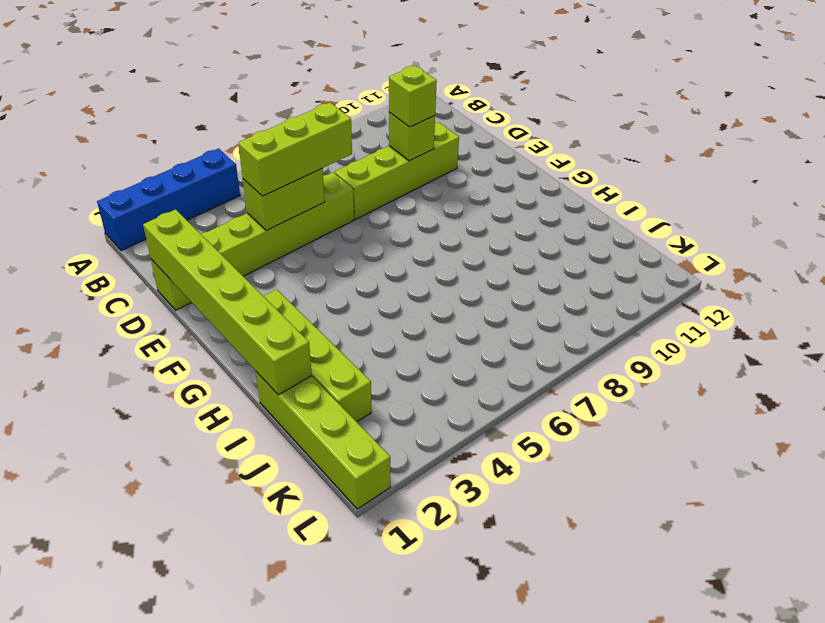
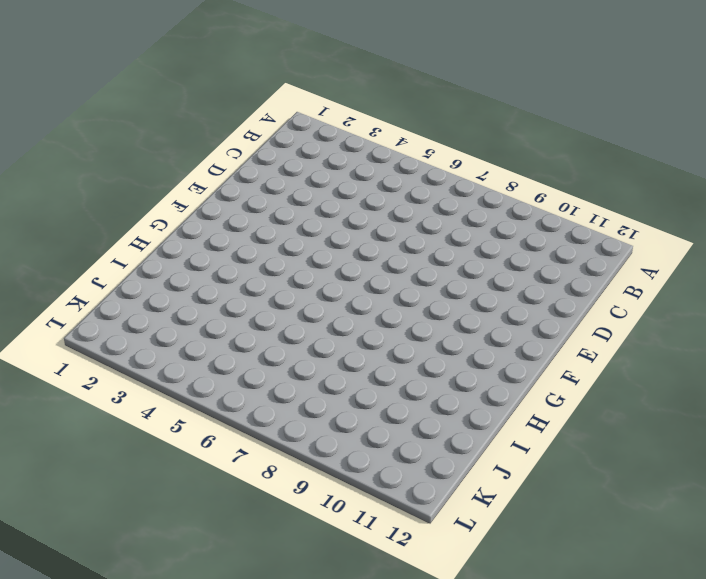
none -> blue 1x4 brick [97,148,240,251]
none -> lime 1x6 brick [151,172,354,310]

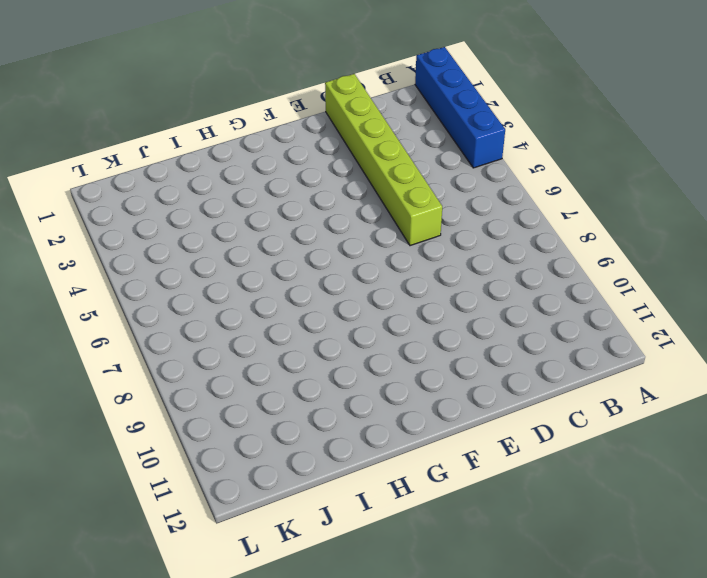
none -> lime 1x4 brick [335,122,459,219]
none -> lime 1x4 brick [264,289,371,422]

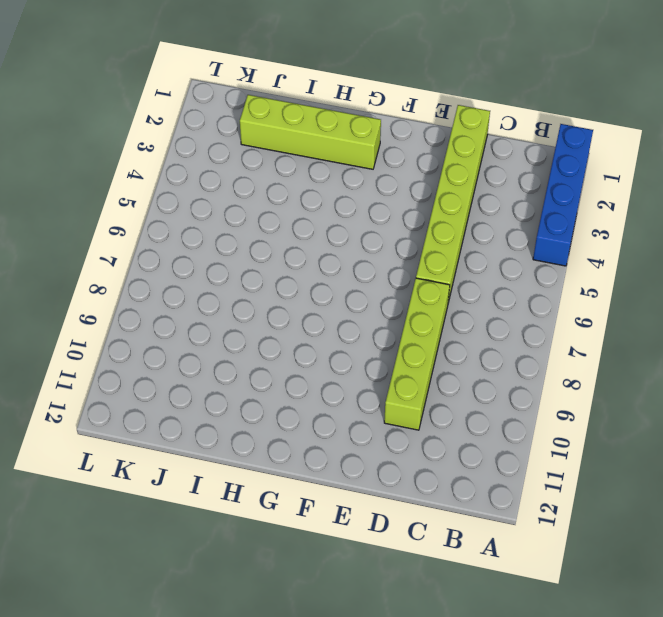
none -> lime 1x4 brick [256,372,390,509]
none -> lime 1x6 brick [143,209,312,395]

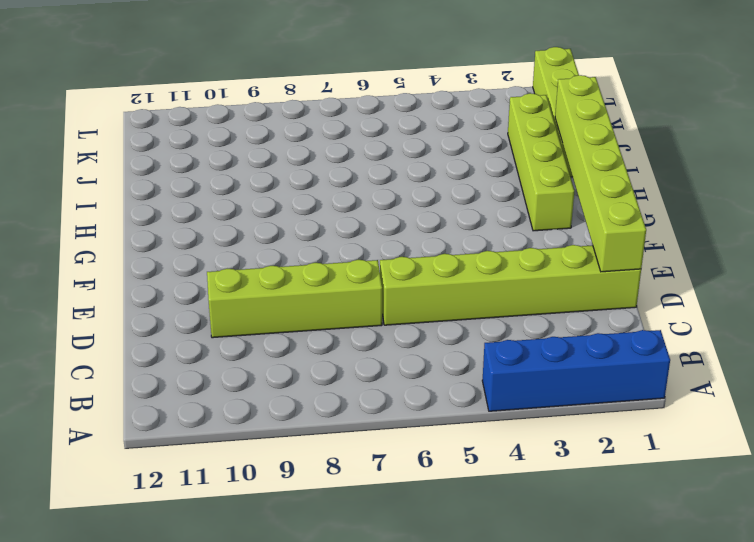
none -> lime 1x2 brick [243,168,325,231]
none -> lime 1x1 brick [389,112,435,161]

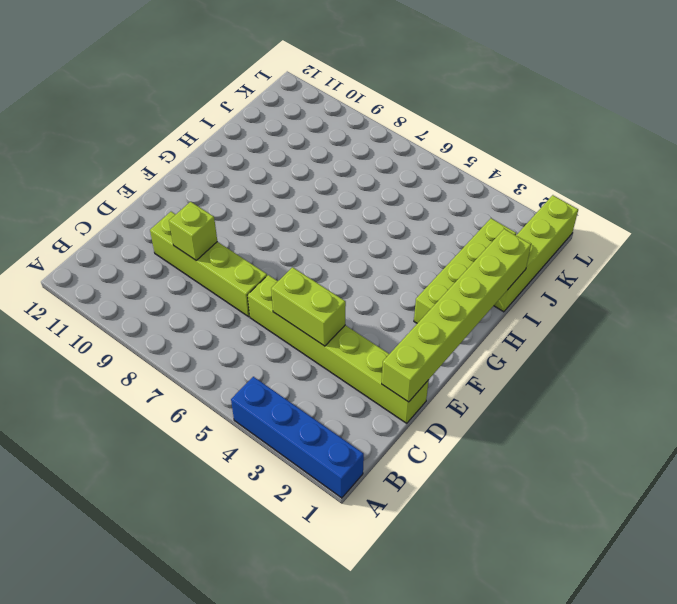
none -> lime 1x3 brick [238,103,352,196]
none -> lime 1x1 brick [389,65,437,127]

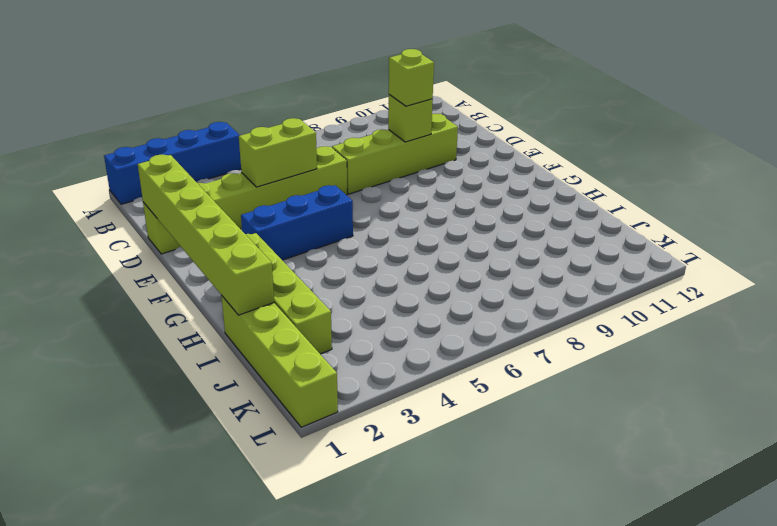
blue 1x3 brick [241,185,353,260] -> none
none -> lime 1x3 brick [238,103,352,196]

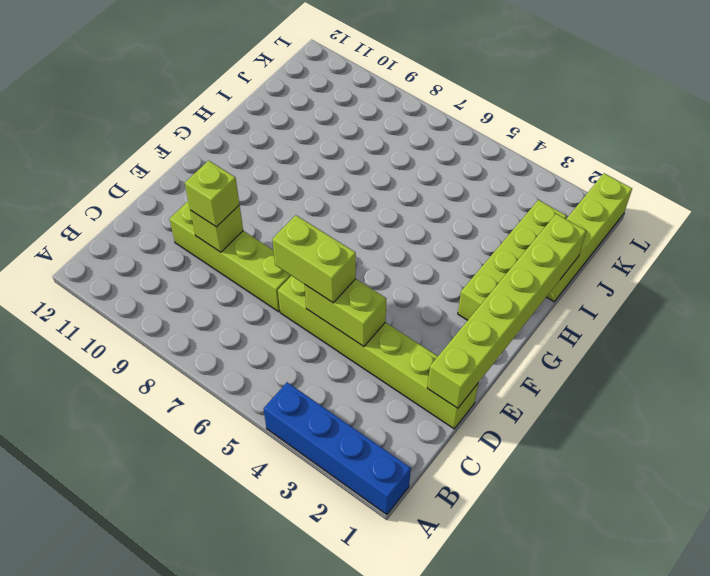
lime 1x2 brick [272,215,356,303] -> lime 1x3 brick [238,103,352,196]

